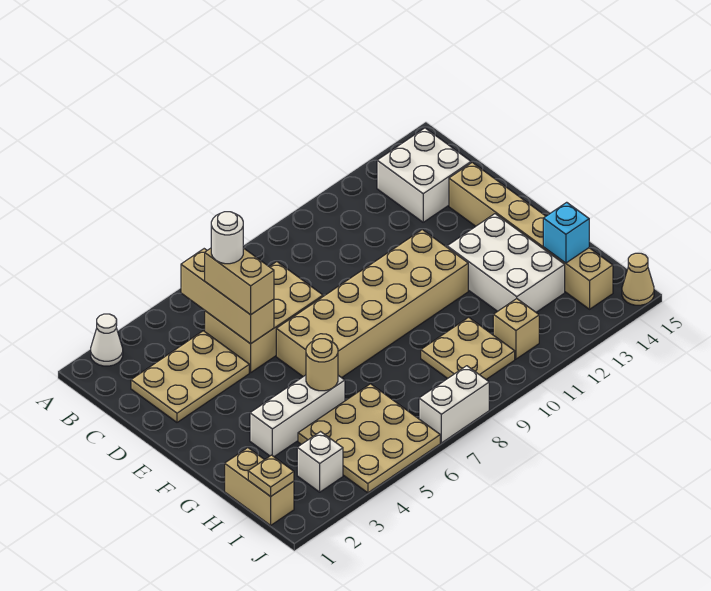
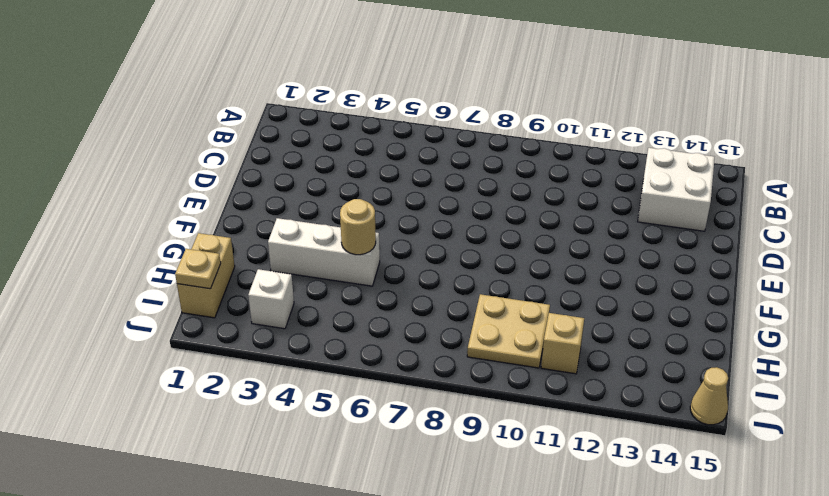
none -> white 1x1 cone [91,314,123,366]
none -> tan 2x3 plate [131,331,249,422]
none -> tan 2x3 brick [205,262,323,373]

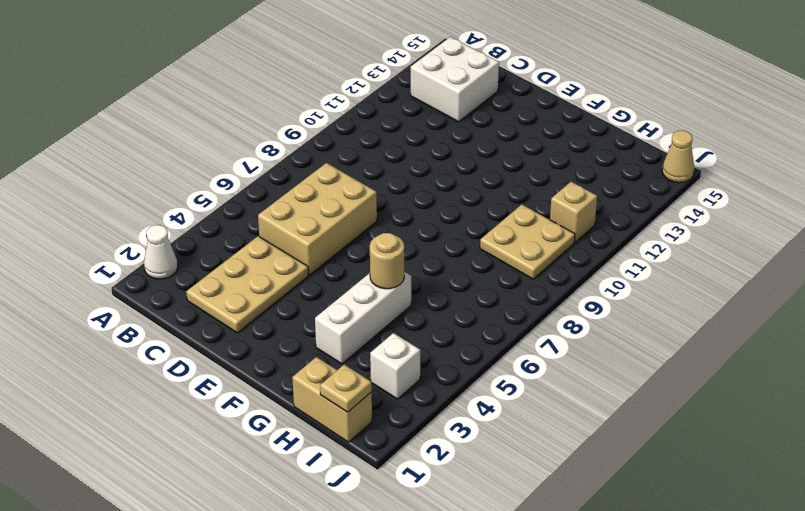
none -> tan 1x6 brick [449,162,613,309]
none -> tan 2x6 brick [276,230,468,378]
none -> white 2x3 brick [447,214,565,312]

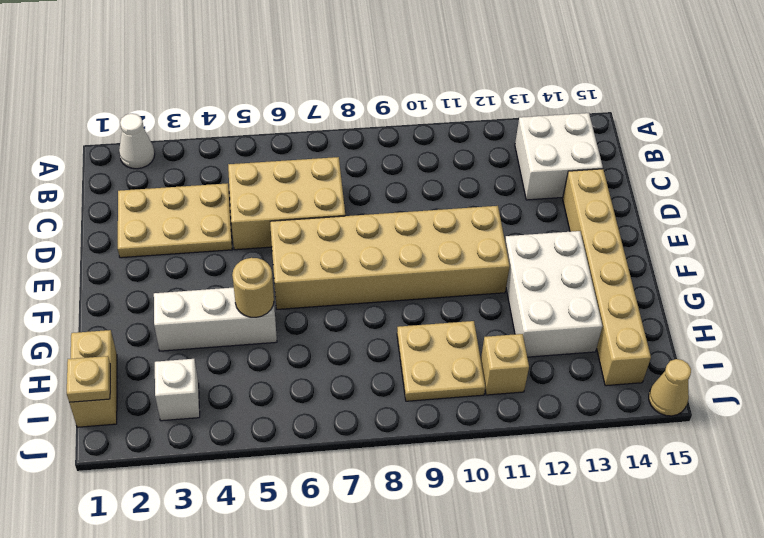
none -> tan 3x3 plate [298,384,440,493]
none -> white 1x2 brick [419,366,489,443]
none -> tan 1x3 brick [181,249,274,344]

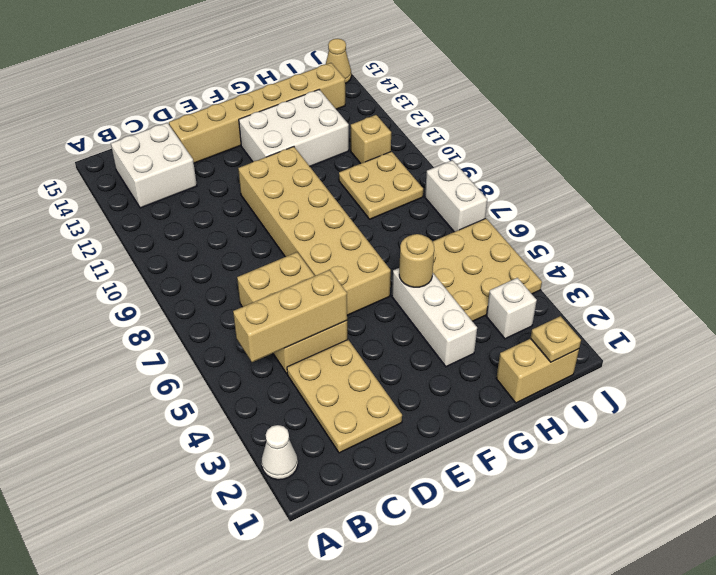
none -> cyan 1x1 brick [543,202,589,263]
none -> tan 1x2 brick [205,248,274,315]
none -> white 1x1 round brick [211,212,243,264]

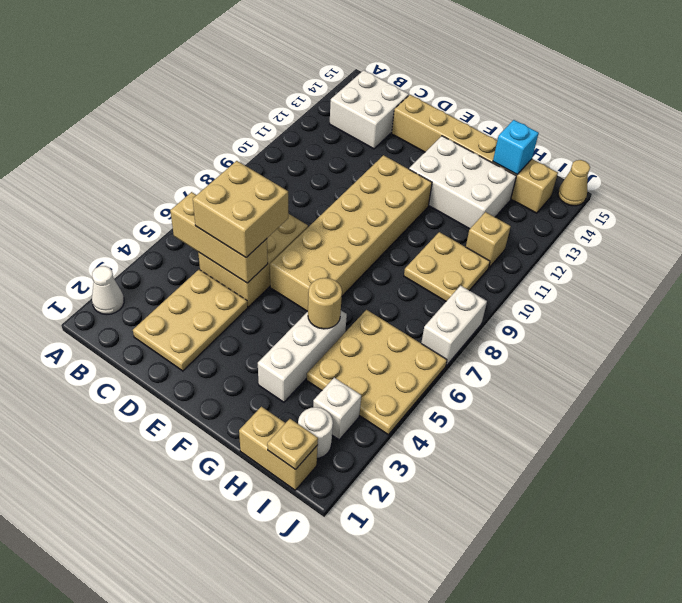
tan 2x2 brick [193,161,288,257] -> tan 1x2 brick [205,248,274,315]
white 1x1 round brick [298,407,333,458] -> white 1x1 round brick moved to [211,212,243,264]

